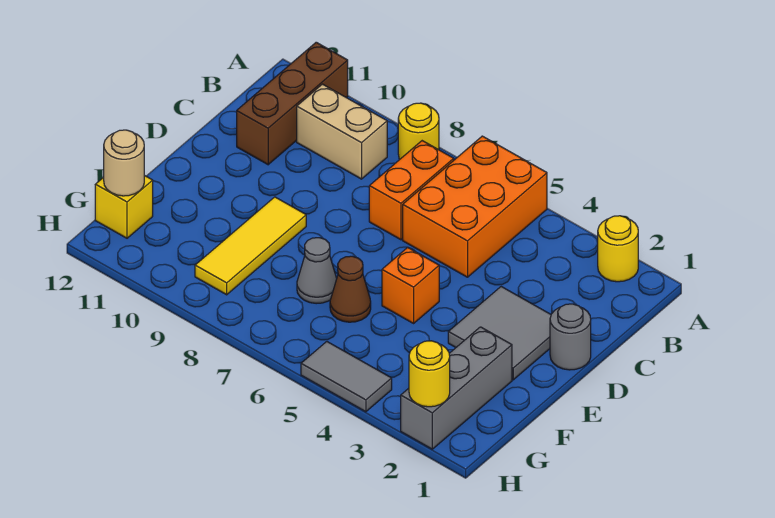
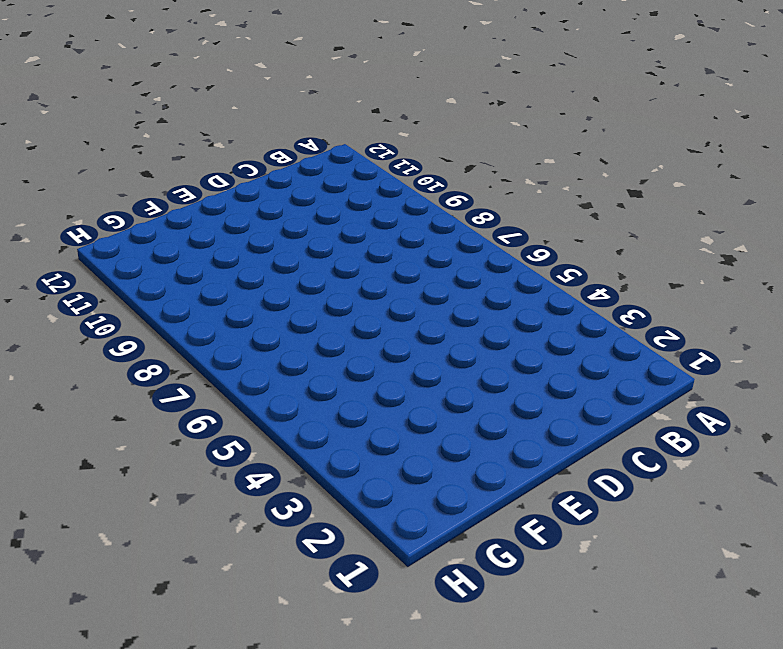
none -> yellow 1x1 round brick [598,216,638,282]
none -> orange 2x3 brick [403,136,547,277]
none -> yellow 1x1 round brick [398,103,439,159]

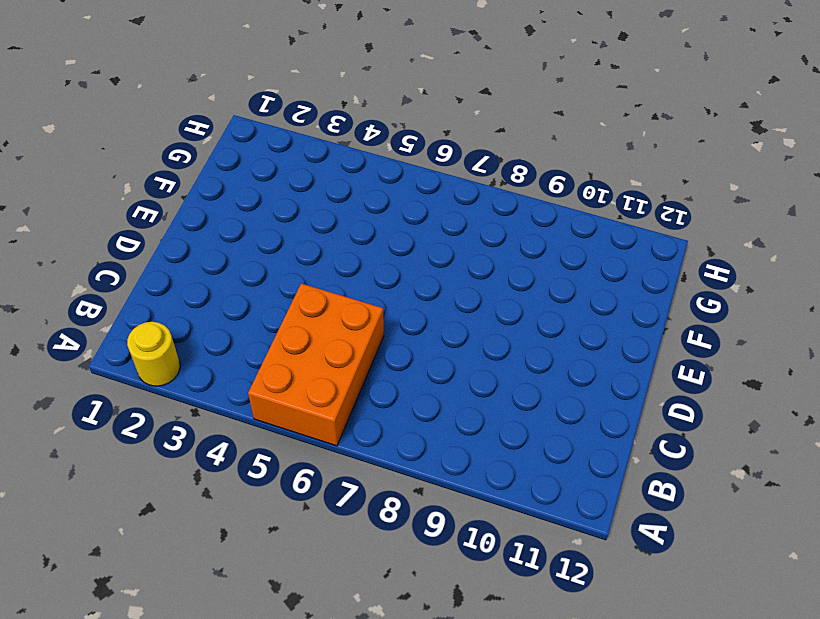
none -> yellow 1x1 round brick [398,103,439,159]
none -> brown 1x3 brick [237,42,348,165]
none -> orange 1x2 brick [369,141,454,240]

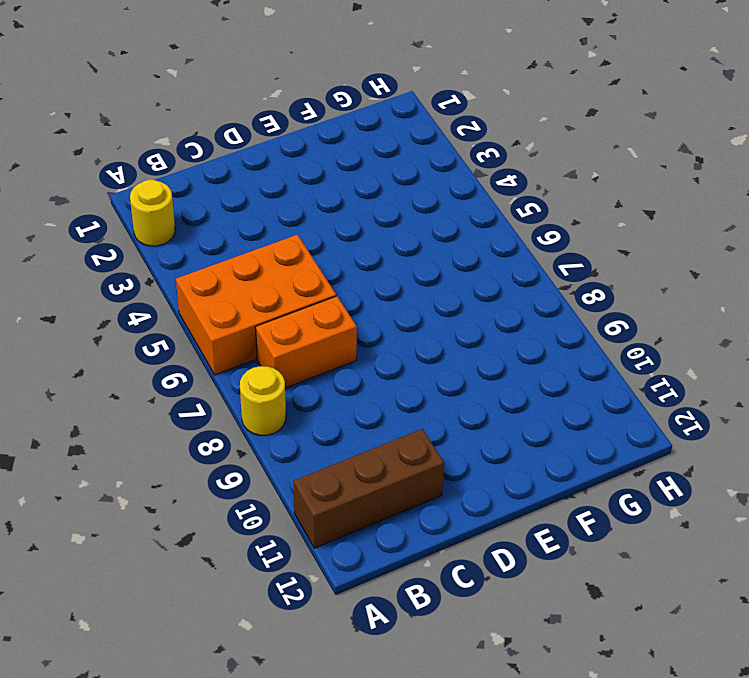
none -> tan 1x2 brick [297,84,387,179]
none -> grey 1x1 round brick [550,304,591,370]
none -> grey 2x2 tile [448,287,551,380]

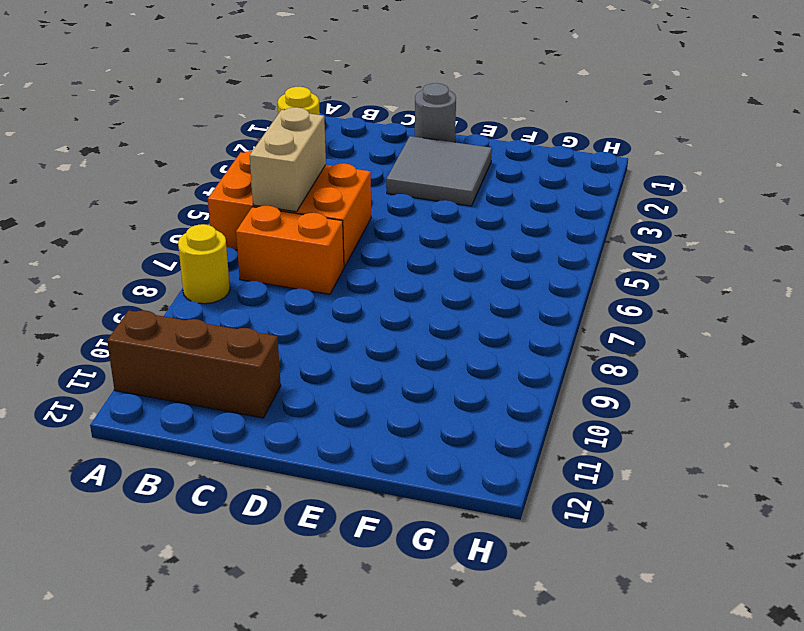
tan 1x2 brick [250,107,326,212] -> tan 1x2 brick moved to [297,84,387,179]
none -> orange 1x1 brick [382,247,439,323]
none -> yellow 1x3 tile [195,197,306,295]
none -> grey 1x3 brick [401,327,512,449]

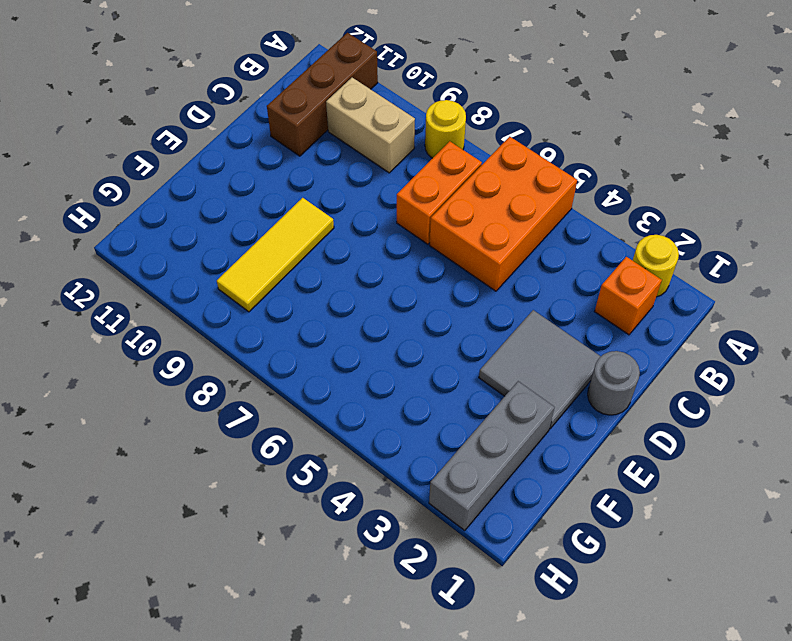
orange 1x1 brick [595,257,662,335] -> orange 1x1 brick moved to [382,247,439,323]
none -> brown 1x1 cone [330,256,371,322]
none -> grey 1x1 cone [297,238,337,304]
none -> yellow 1x1 brick [95,175,153,238]

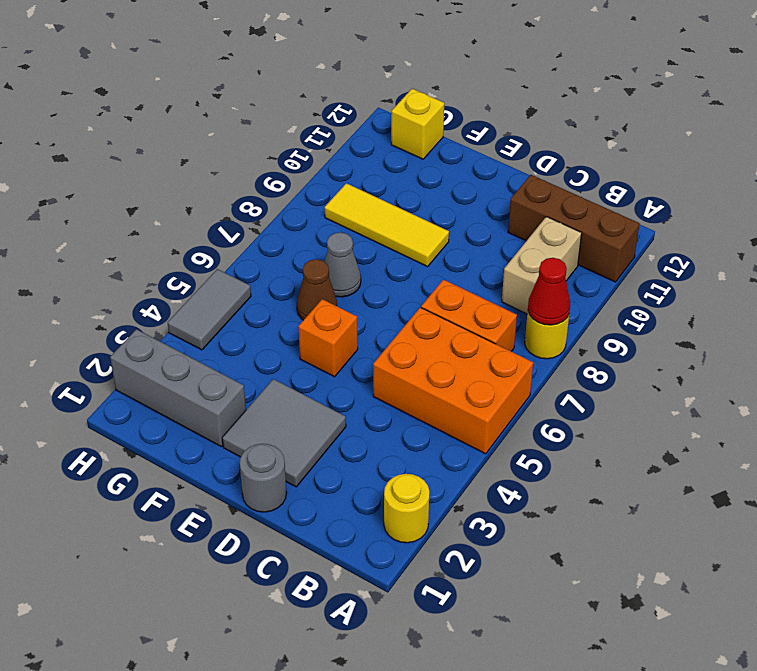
red 1x1 cone [528,258,570,325] -> none
none -> tan 1x1 round brick [104,130,144,196]
none -> yellow 1x1 round brick [409,341,450,407]

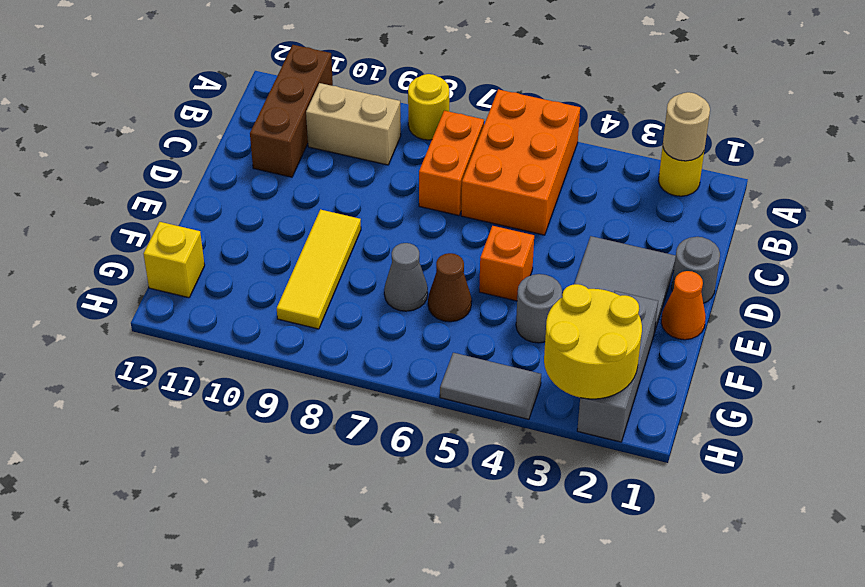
tan 1x1 round brick [663,92,710,161] -> tan 1x1 round brick moved to [104,130,144,196]
orange 1x1 cone [661,271,706,340] -> none
grey 1x1 round brick [516,274,562,343] -> none
yellow 2x2 round brick [544,284,642,399] -> yellow 1x1 round brick [409,341,450,407]

